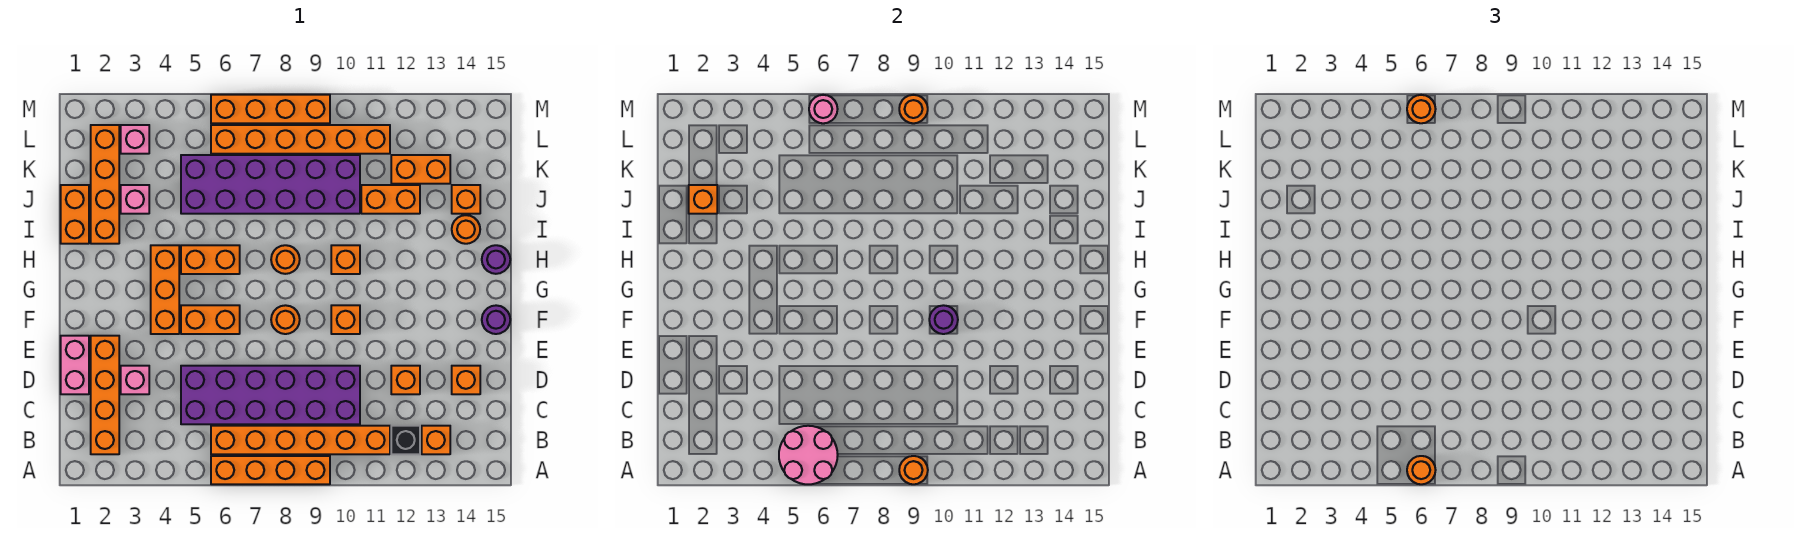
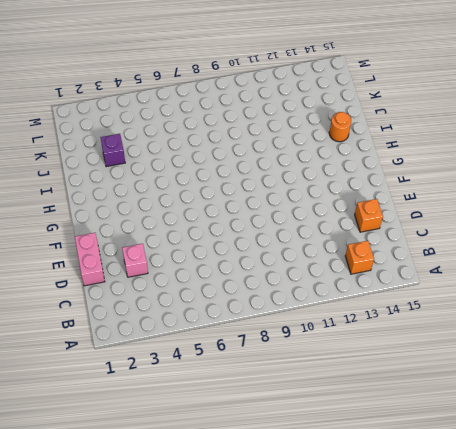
purple 1x1 brick [100,134,125,167] -> pink 1x1 brick [121,185,149,214]
none -> orange 1x4 brick [211,456,330,484]
none -> orange 1x4 brick [91,336,119,454]
none -> orange 1x6 brick [211,426,390,454]
none -> black 1x1 brick [391,426,420,454]

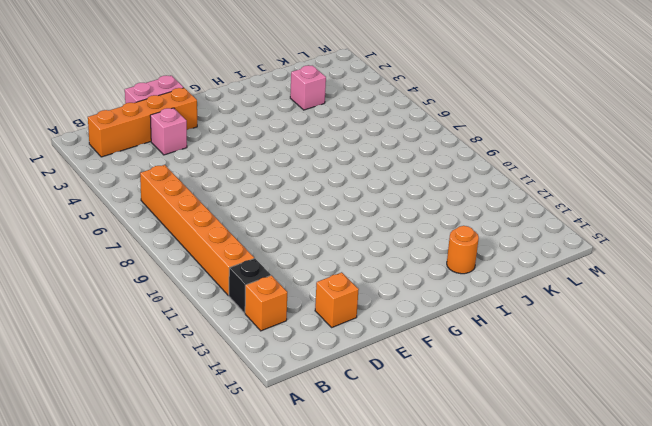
none -> orange 1x4 brick [211,456,330,484]
none -> purple 2x6 brick [181,366,360,424]
none -> orange 1x1 brick [391,366,420,394]
none -> orange 1x3 brick [151,245,179,334]

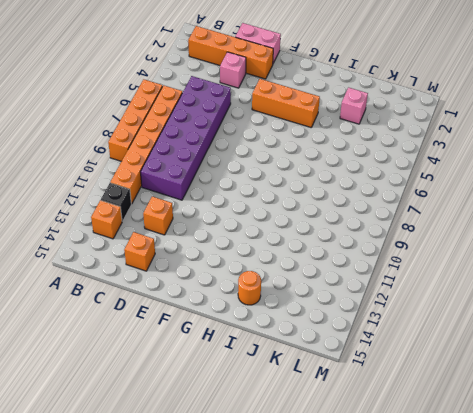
none -> orange 1x2 brick [181,305,240,334]
none -> orange 1x1 round brick [271,305,300,334]
none -> orange 1x1 brick [331,305,360,334]
none -> purple 1x1 round brick [482,305,510,334]

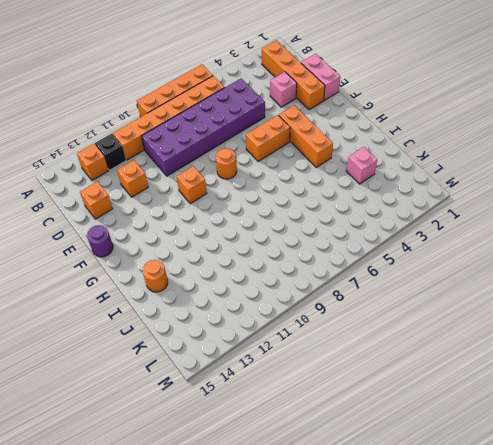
none -> orange 1x2 brick [181,245,240,274]
none -> orange 1x1 round brick [271,245,300,274]
none -> orange 1x1 brick [331,245,360,274]
none -> purple 1x1 round brick [482,245,510,274]

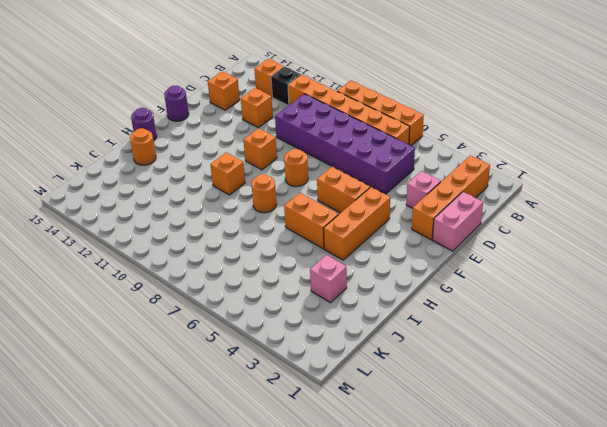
none -> orange 1x2 brick [61,185,89,244]
none -> orange 1x4 brick [91,125,119,244]
none -> purple 2x6 brick [181,155,360,214]
none -> orange 1x2 brick [361,185,420,214]

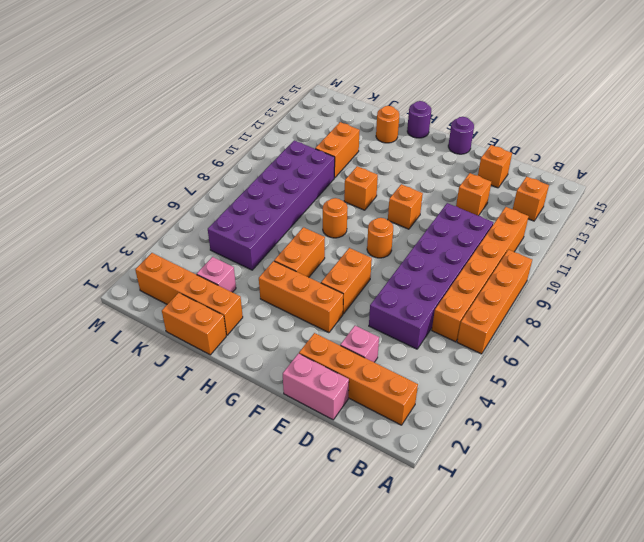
none -> black 1x1 brick [391,426,420,454]
none -> orange 1x1 brick [452,185,480,214]
none -> orange 1x2 brick [391,155,450,184]
none -> pink 1x1 brick [121,125,149,154]

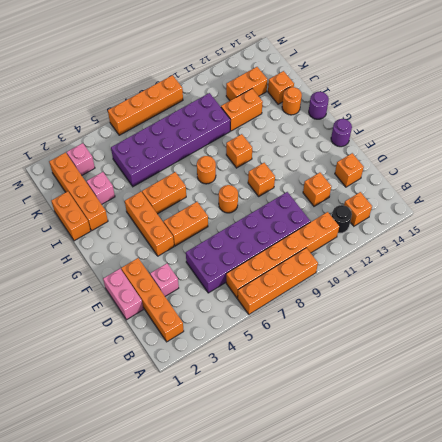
black 1x1 round brick [332,205,352,233] -> black 1x1 brick [391,426,420,454]
none -> orange 1x6 brick [211,125,390,154]
none -> pink 2x2 round brick [779,426,838,484]
none -> orange 1x1 round brick [899,456,928,484]
none -> purple 1x1 round brick [929,305,958,334]

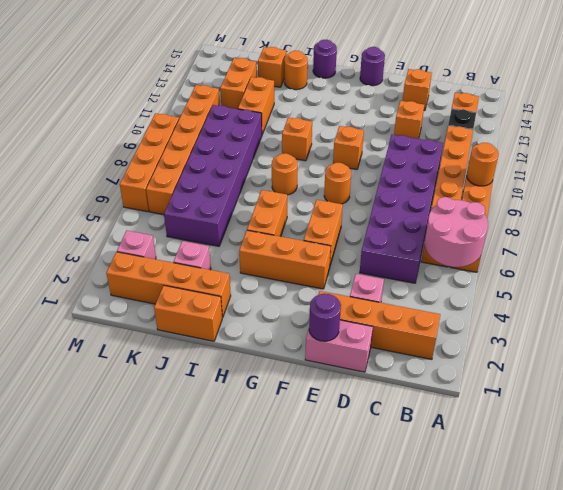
purple 1x1 round brick [309,294,341,341] -> purple 1x1 round brick moved to [929,305,958,334]
none -> orange 1x1 brick [689,185,717,214]
none -> pink 1x1 round brick [809,95,838,123]
none -> orange 1x1 round brick [899,95,928,123]
none -> orange 1x1 round brick [1407,456,1436,484]

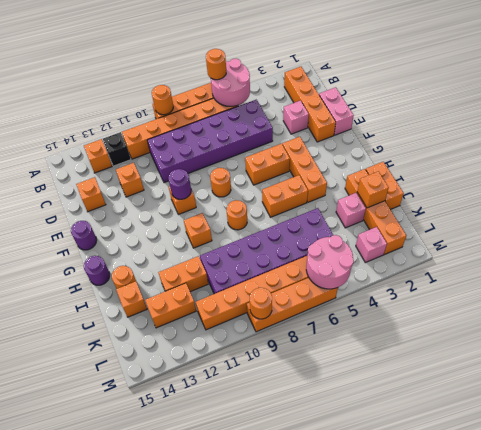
pink 2x2 round brick [306,235,354,289] -> pink 1x1 round brick [809,95,838,123]
none -> orange 1x1 round brick [1407,95,1436,123]

